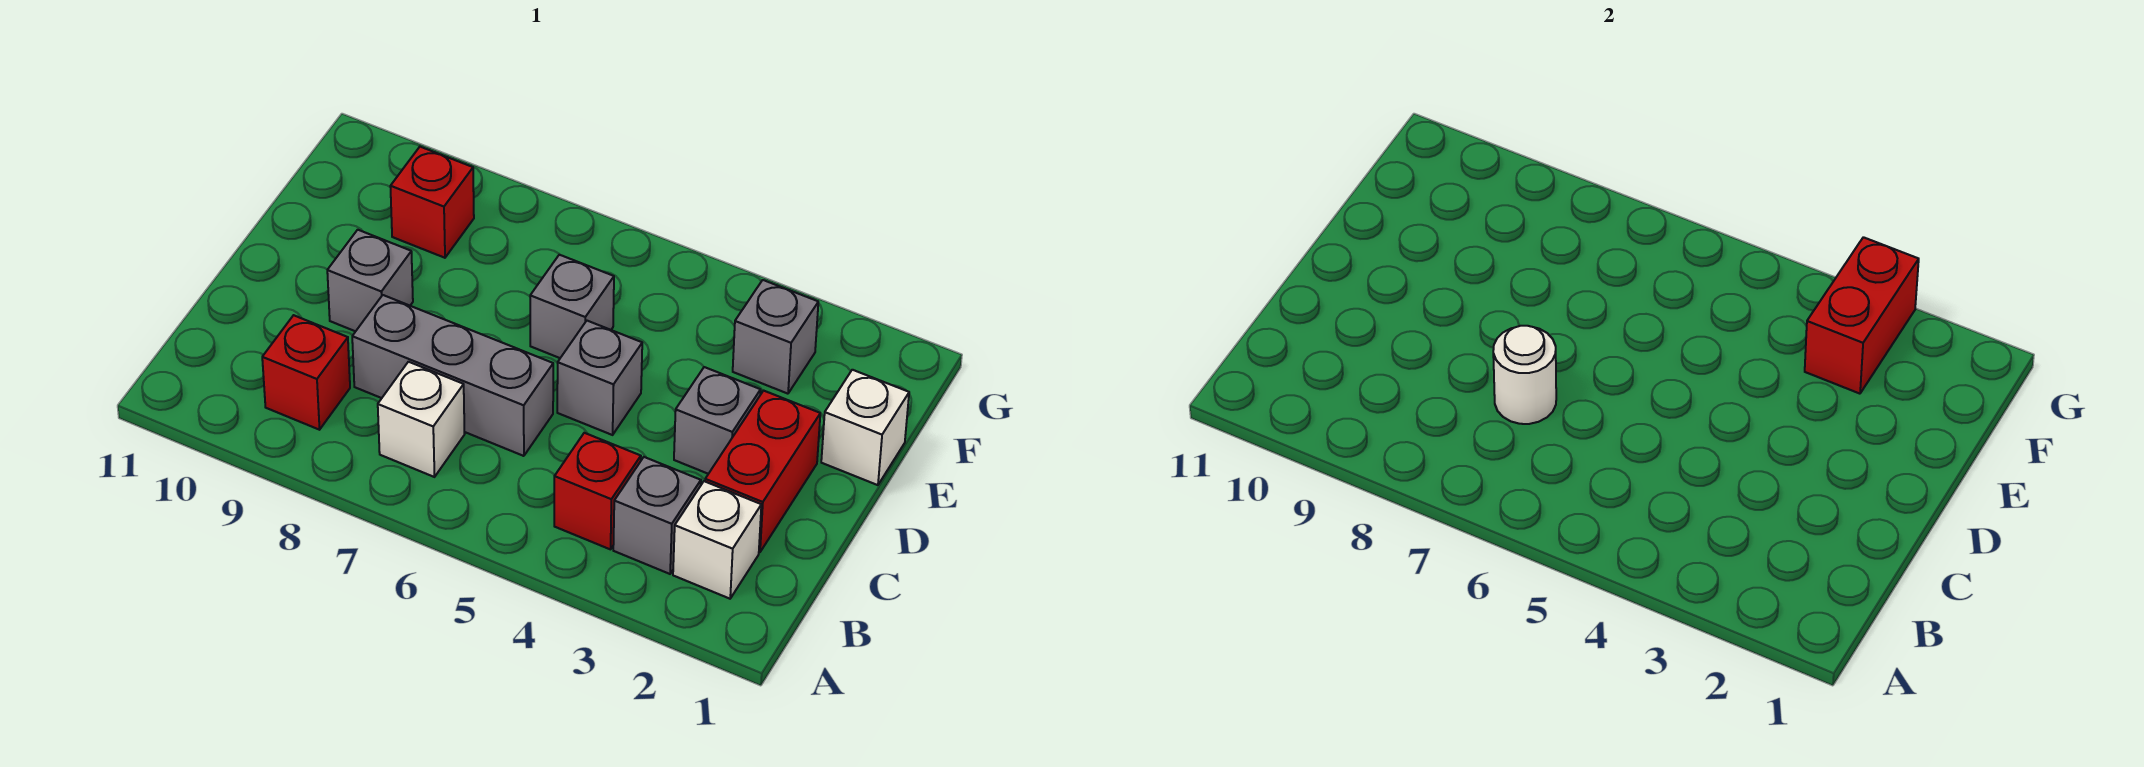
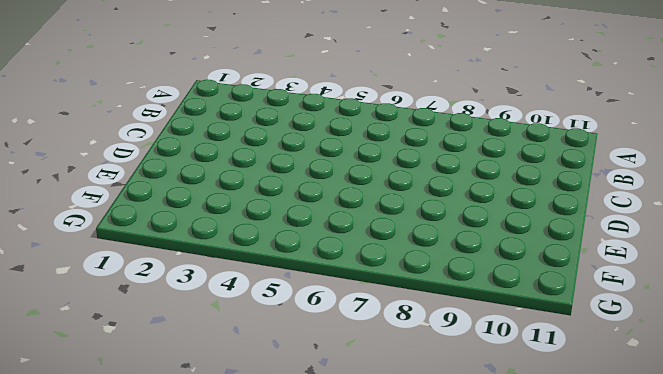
none -> white 1x1 brick [673,481,761,599]
none -> grey 1x1 brick [613,457,701,574]
none -> red 1x1 brick [554,433,641,549]

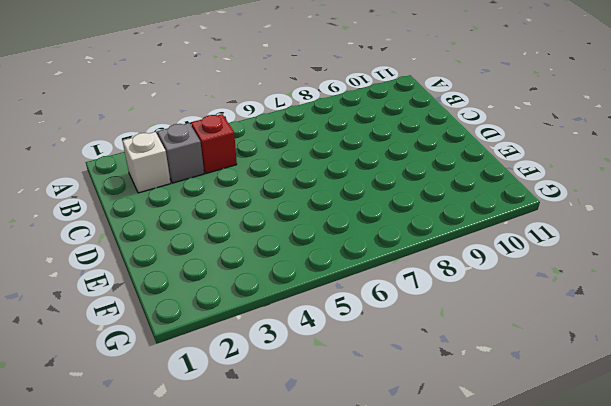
none -> white 1x1 brick [378,362,465,477]
none -> red 1x1 brick [262,315,350,430]
none -> red 1x2 brick [705,391,820,552]

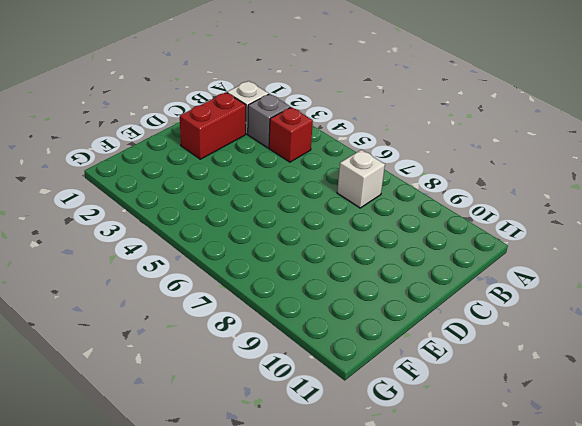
none -> red 1x1 brick [262,315,350,430]
none -> grey 1x3 brick [352,295,553,456]
none -> grey 1x1 brick [674,367,761,474]

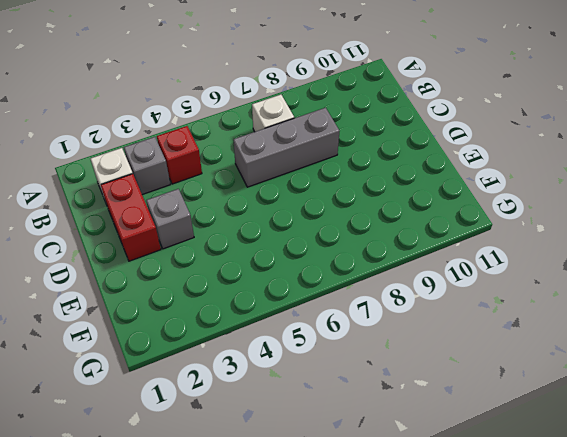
none -> red 1x1 brick [262,315,350,430]
none -> grey 1x1 brick [557,321,642,435]
none -> grey 1x1 brick [327,230,413,331]

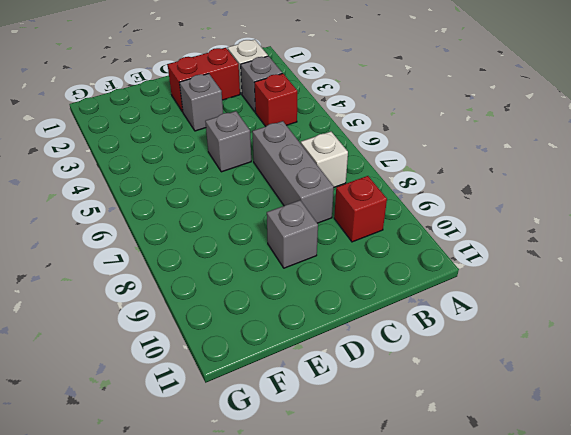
none -> white 1x1 brick [821,370,909,485]
none -> grey 1x1 brick [530,255,614,358]
none -> grey 1x1 brick [733,280,818,394]

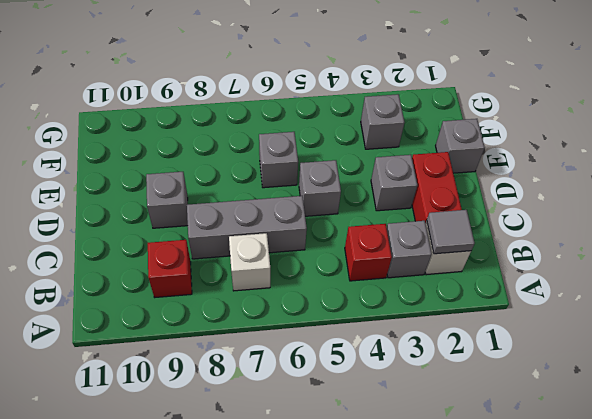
grey 1x1 tile [427,210,475,254] -> none
grey 1x1 brick [436,119,485,173] -> white 1x1 brick [821,370,909,485]
none -> red 1x1 brick [390,147,474,258]
none -> white 1x1 round brick [1493,326,1556,424]
none -> red 1x2 brick [1805,237,1919,394]

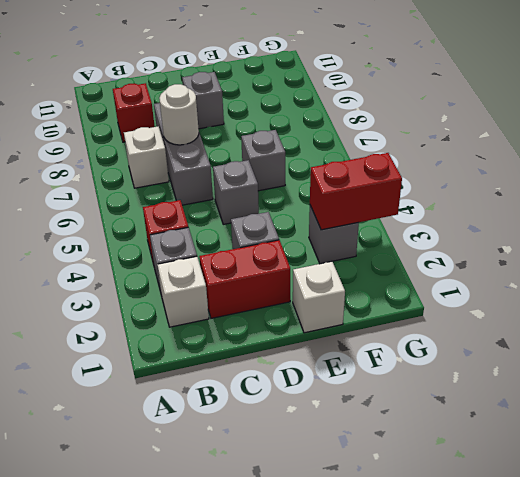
none -> red 1x1 brick [390,147,474,258]

